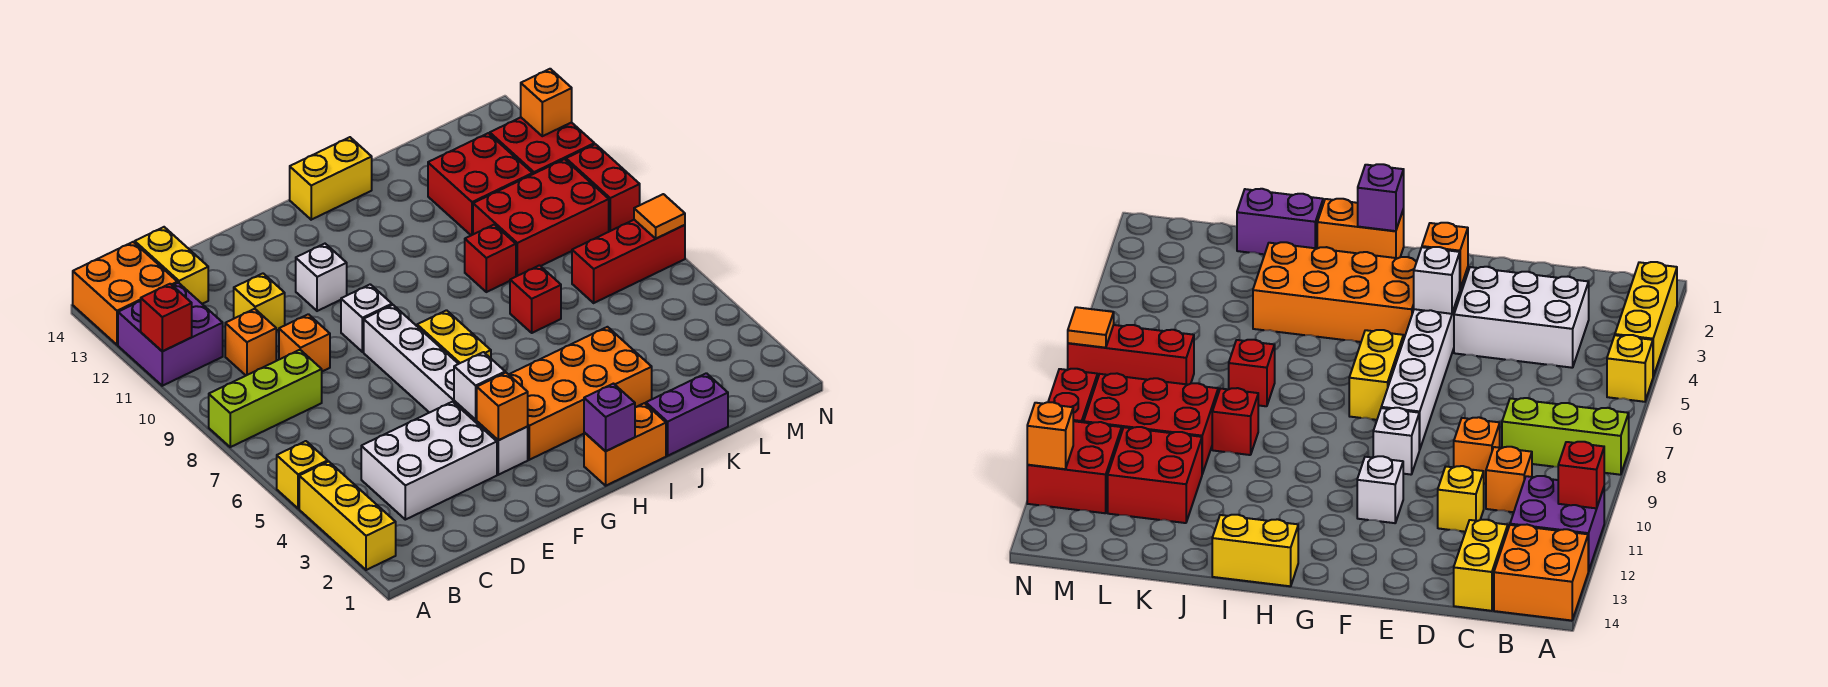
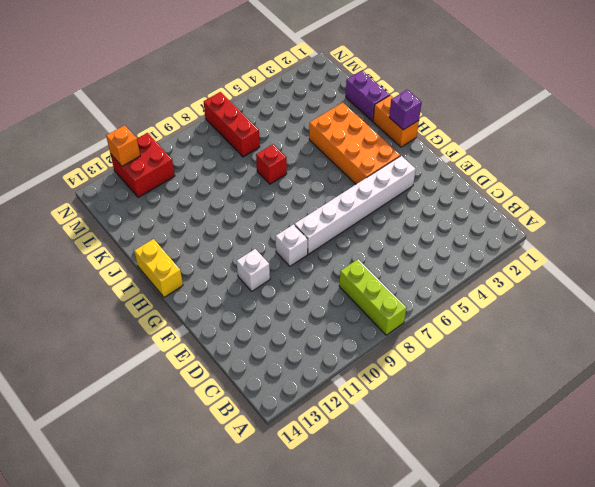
none -> yellow 1x3 brick [299,461,396,570]
none -> yellow 1x1 brick [277,441,328,509]
none -> purple 2x2 brick [118,283,223,386]
none -> orange 2x2 brick [73,242,177,345]

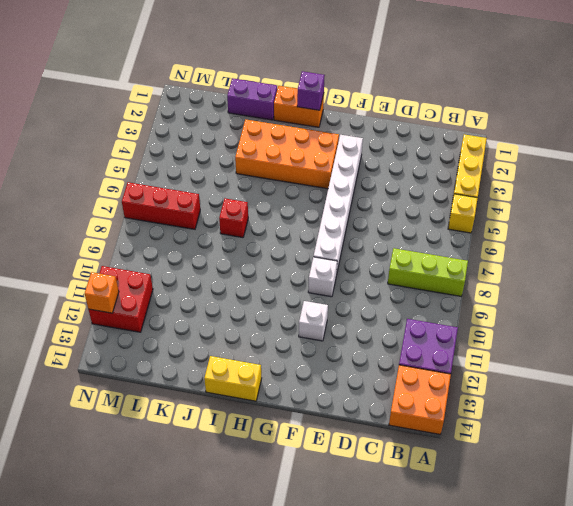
none -> white 2x3 brick [361,402,497,520]
none -> orange 1x1 brick [225,309,276,375]
none -> yellow 1x2 brick [135,227,208,304]
none -> orange 1x1 brick [279,314,330,371]

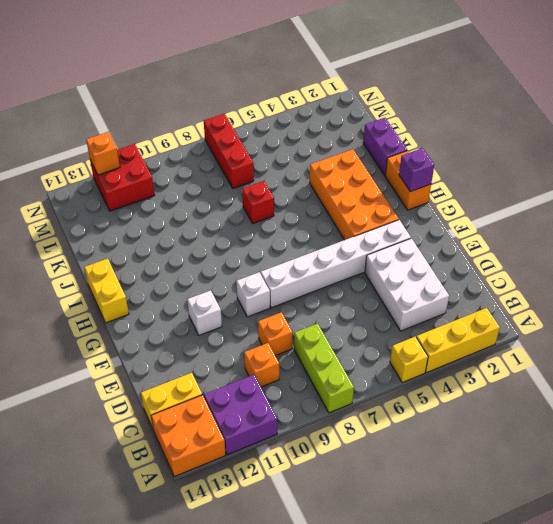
none -> yellow 1x1 brick [234,274,285,331]
none -> yellow 1x2 brick [417,310,491,364]
none -> red 1x1 brick [465,225,516,292]
none -> red 2x3 brick [473,159,609,276]

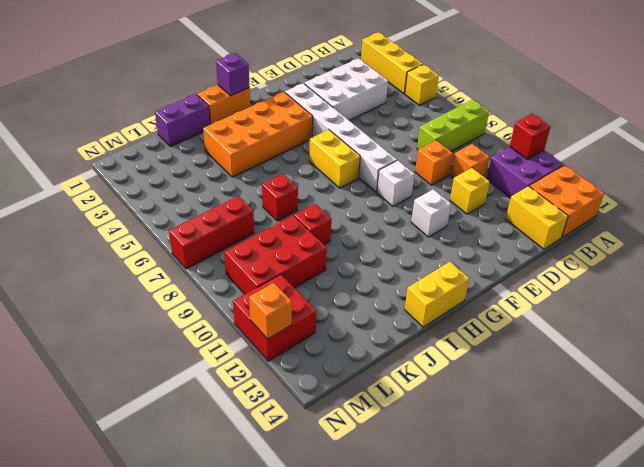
none -> red 2x2 brick [428,133,533,235]
none -> red 1x2 brick [566,144,640,232]
none -> orange 1x1 brick [477,373,528,440]
none -> white 1x1 brick [454,352,505,420]

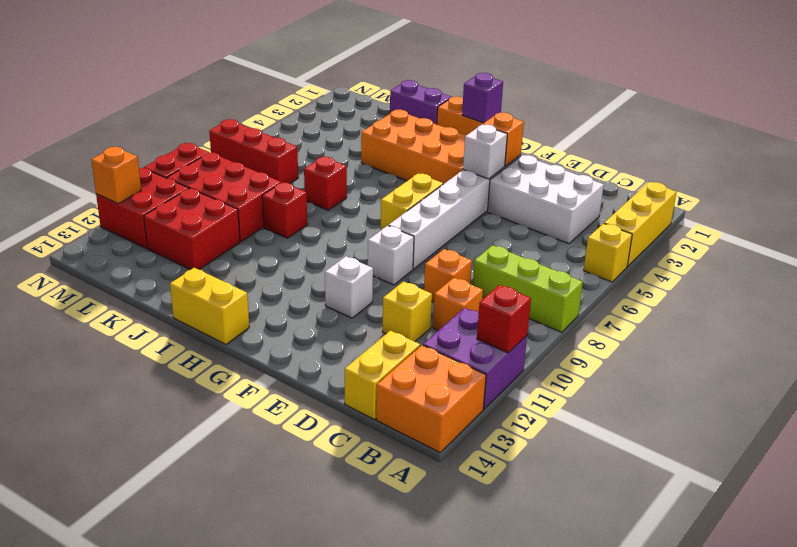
none -> orange 1x1 tile [634,194,685,239]

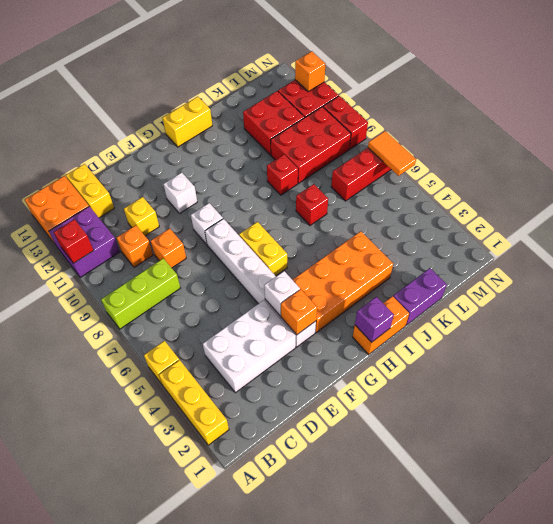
orange 1x2 tile [368,131,416,176] -> orange 1x1 tile [634,194,685,239]

